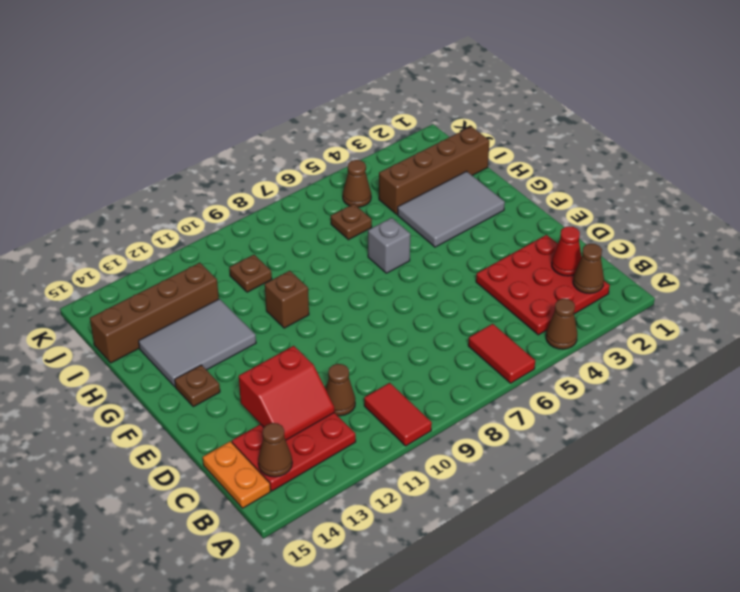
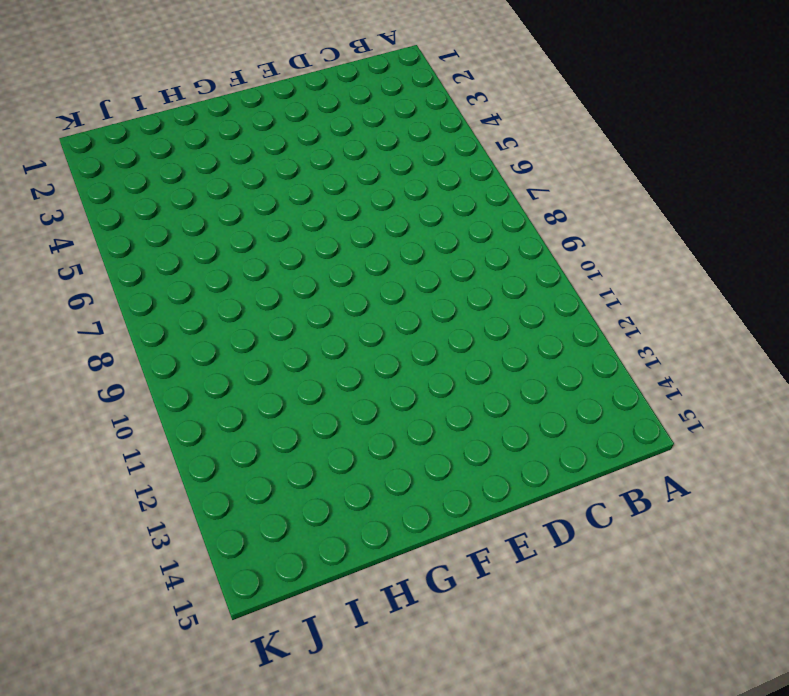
none -> brown 1x1 cone [546,299,577,349]
none -> red 1x2 tile [468,324,535,383]
none -> red 1x2 tile [364,383,432,446]

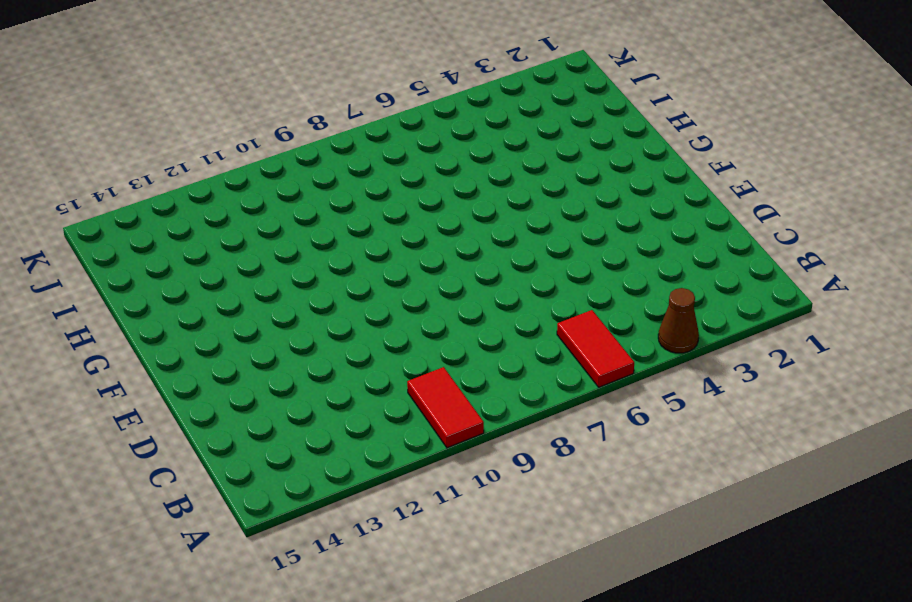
none -> red 3x3 plate [476,235,610,335]
none -> red 2x3 plate [232,413,356,491]
none -> orange 1x2 plate [203,441,270,508]

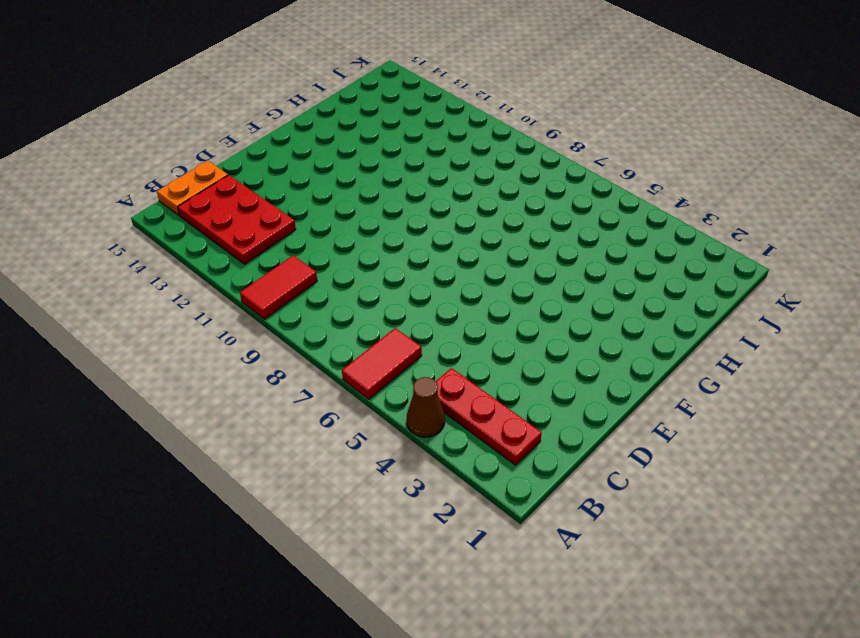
red 1x3 plate [436,368,542,465] -> red 3x3 plate [476,235,610,335]
none -> brown 1x1 cone [326,364,355,416]
none -> brown 1x1 plate [175,365,220,407]
none -> grey 2x3 tile [398,171,505,247]

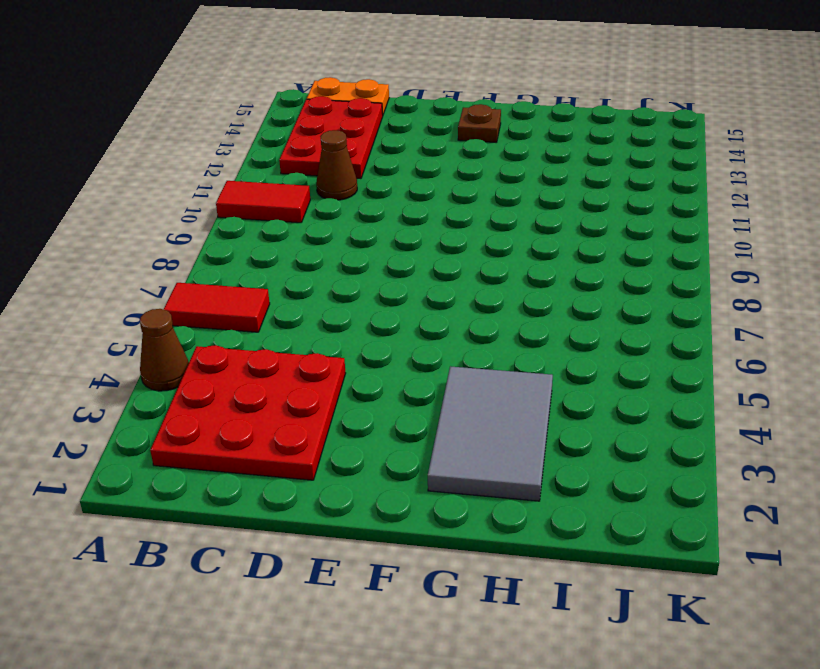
none -> grey 1x1 brick [368,218,410,273]
none -> brown 1x1 brick [265,271,309,328]
none -> grey 2x3 tile [139,299,256,387]

